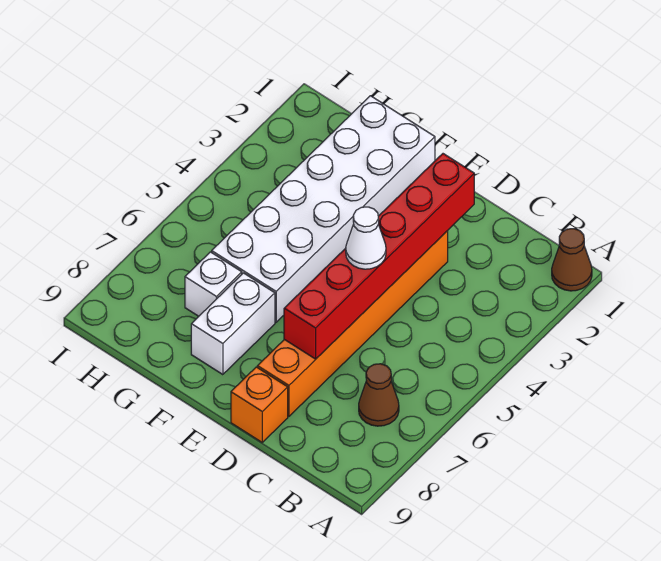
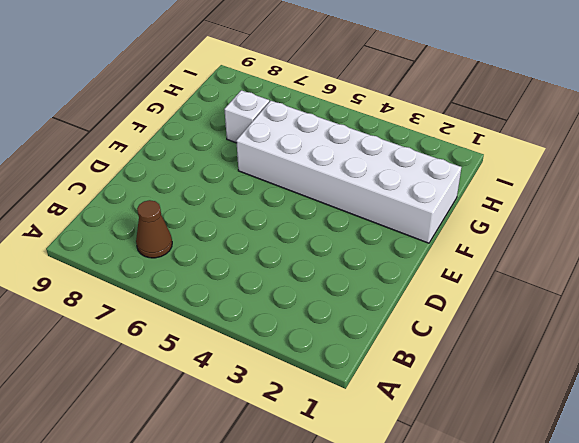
none -> brown 1x1 cone [552,229,592,291]
none -> orange 1x6 brick [257,231,448,416]

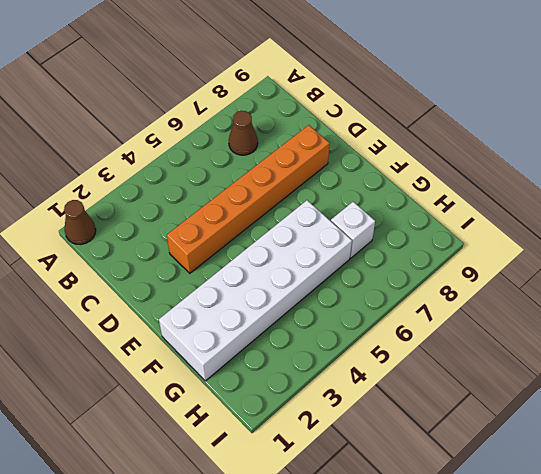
none -> orange 1x1 brick [231,367,288,442]
none -> white 1x2 brick [191,273,275,375]

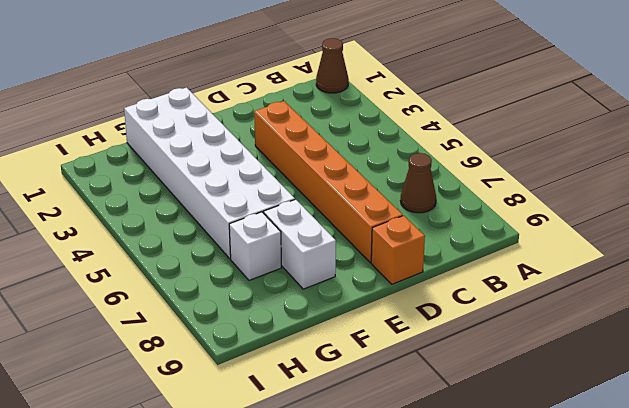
none -> red 1x6 brick [284,154,474,359]
none -> white 1x1 cone [346,207,386,269]

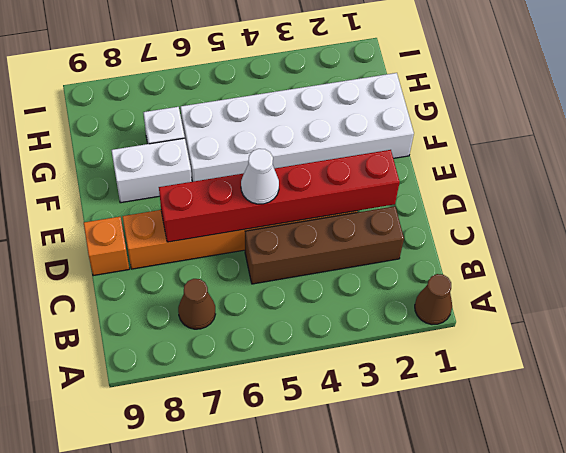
brown 1x4 brick [245,206,404,284] -> none

